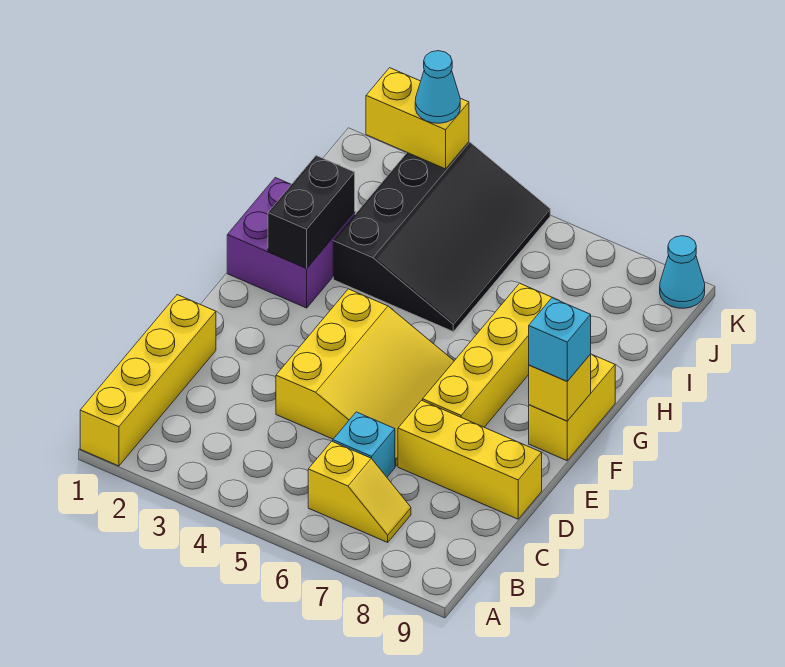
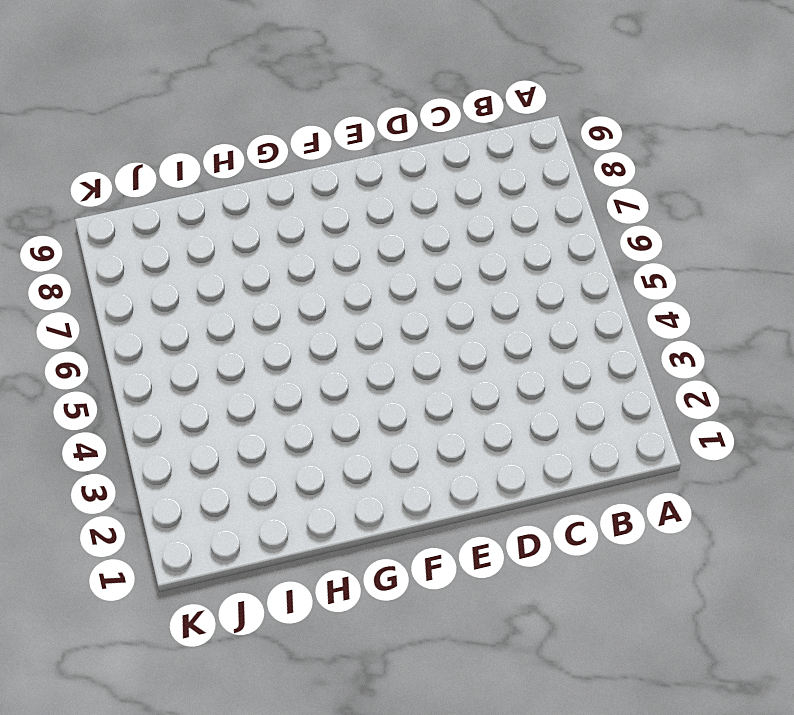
none -> yellow 1x4 brick [80,295,216,466]
none -> yellow 1x2 slope [308,441,411,542]
none -> cyan 1x1 brick [333,412,395,477]

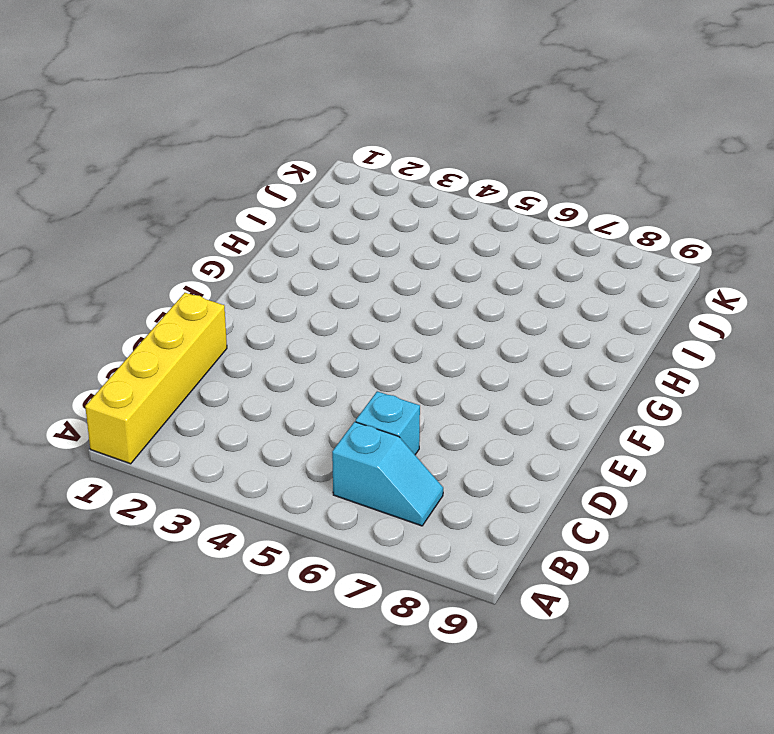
cyan 1x2 slope [332,422,443,526] -> yellow 1x2 slope [308,441,411,542]
none -> yellow 3x3 slope [276,289,454,466]
none -> yellow 1x3 brick [398,400,542,519]
none -> yellow 1x4 brick [423,283,557,427]

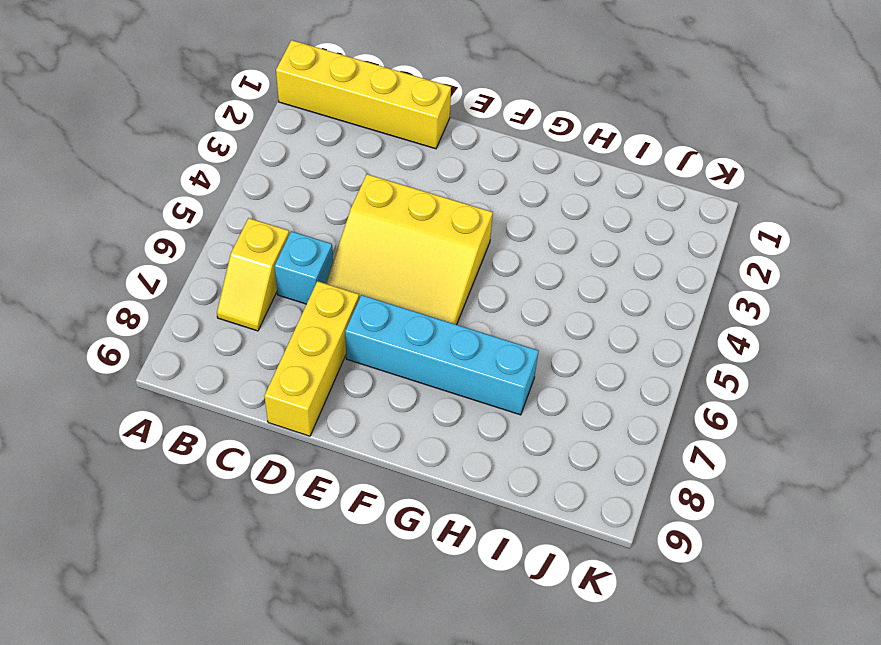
cyan 1x4 brick [345,295,538,415] -> yellow 1x4 brick [423,283,557,427]
none -> yellow 1x2 brick [529,354,615,461]
none -> purple 2x2 brick [227,178,355,308]
none -> black 3x4 slope [333,142,550,332]

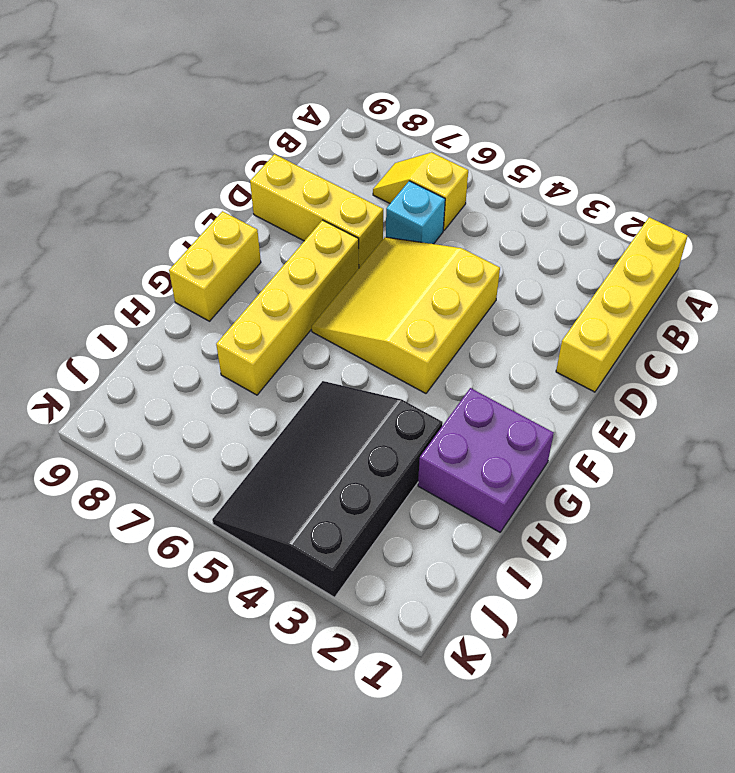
none -> cyan 1x1 cone [660,236,705,308]
none -> yellow 1x1 brick [529,354,591,421]
none -> black 1x2 brick [268,156,355,268]

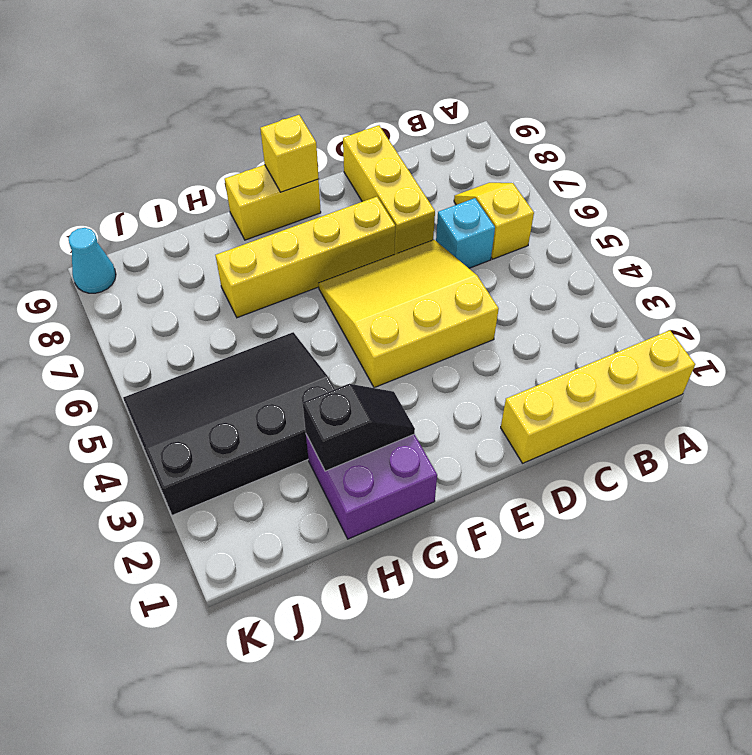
black 1x2 slope [302,384,415,471] -> black 1x2 brick [268,156,355,268]
none -> yellow 1x2 brick [366,68,469,169]
none -> cyan 1x1 brick [529,298,591,381]
none -> cyan 1x1 cone [415,51,460,123]

